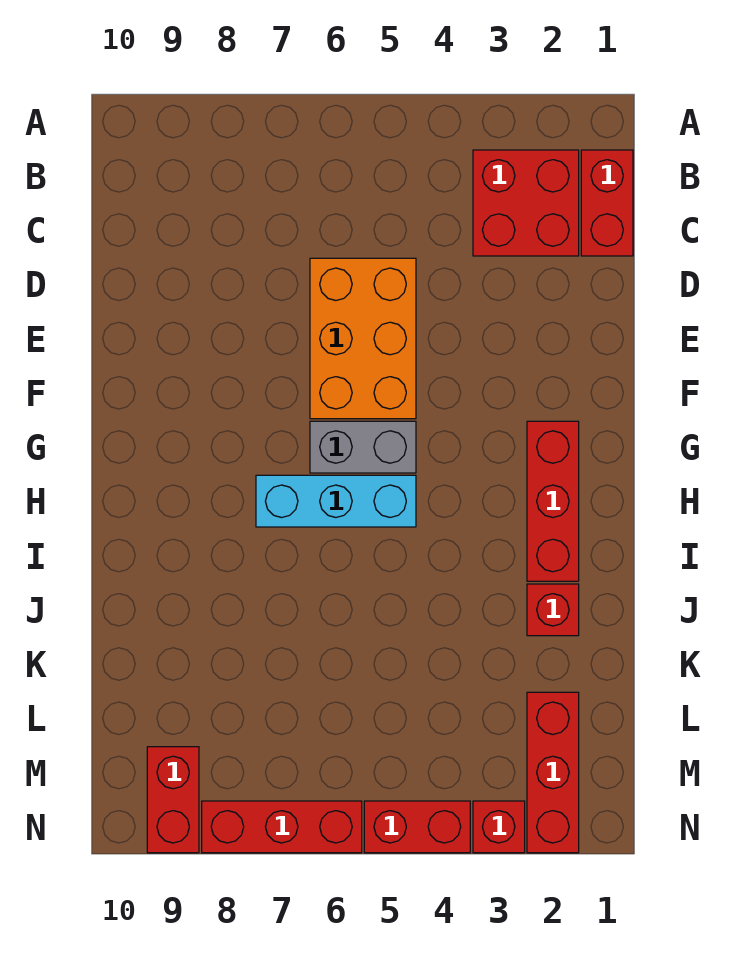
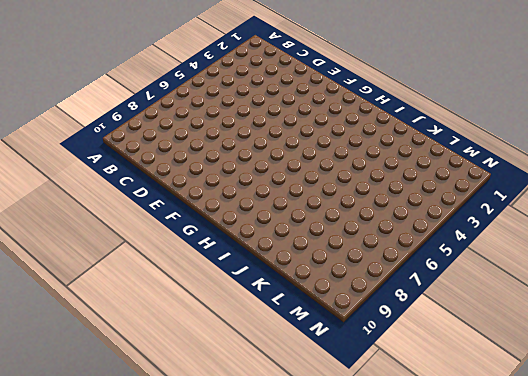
none -> red 1x2 brick [581,150,633,256]
none -> red 2x2 brick [473,150,579,256]
none -> orange 2x3 brick [310,258,416,419]

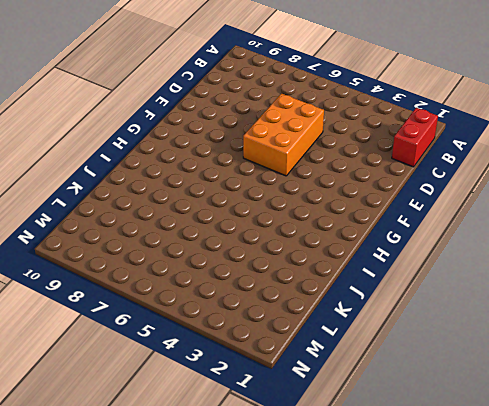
none -> red 2x2 brick [473,150,579,256]
none -> red 1x3 brick [527,421,579,581]
none -> grey 1x2 brick [310,421,416,473]

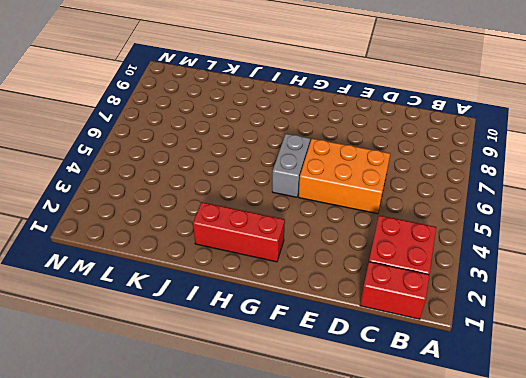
none -> cyan 1x3 brick [256,475,416,527]
none -> red 1x1 brick [527,584,579,636]
none -> red 1x3 brick [527,692,579,853]

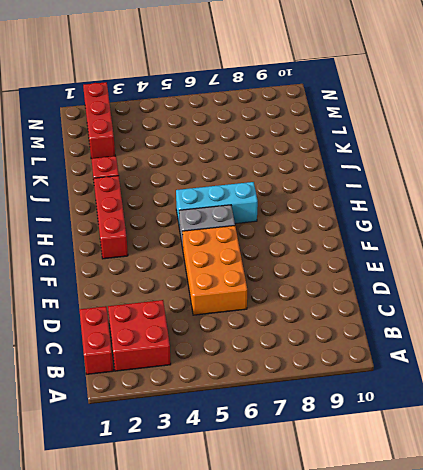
none -> red 1x2 brick [147,747,199,853]
none -> red 1x1 brick [473,801,525,853]
none -> red 1x2 brick [364,801,470,853]

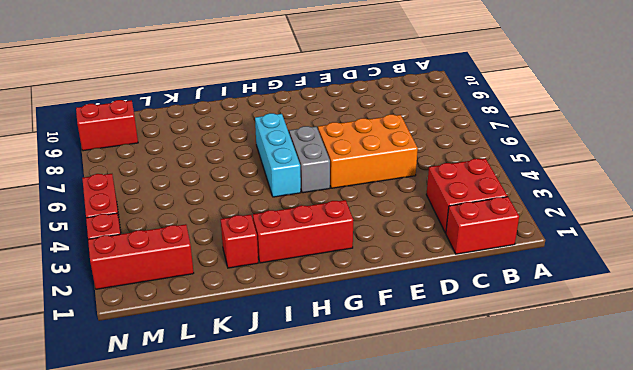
none -> red 1x3 brick [202,801,362,853]

